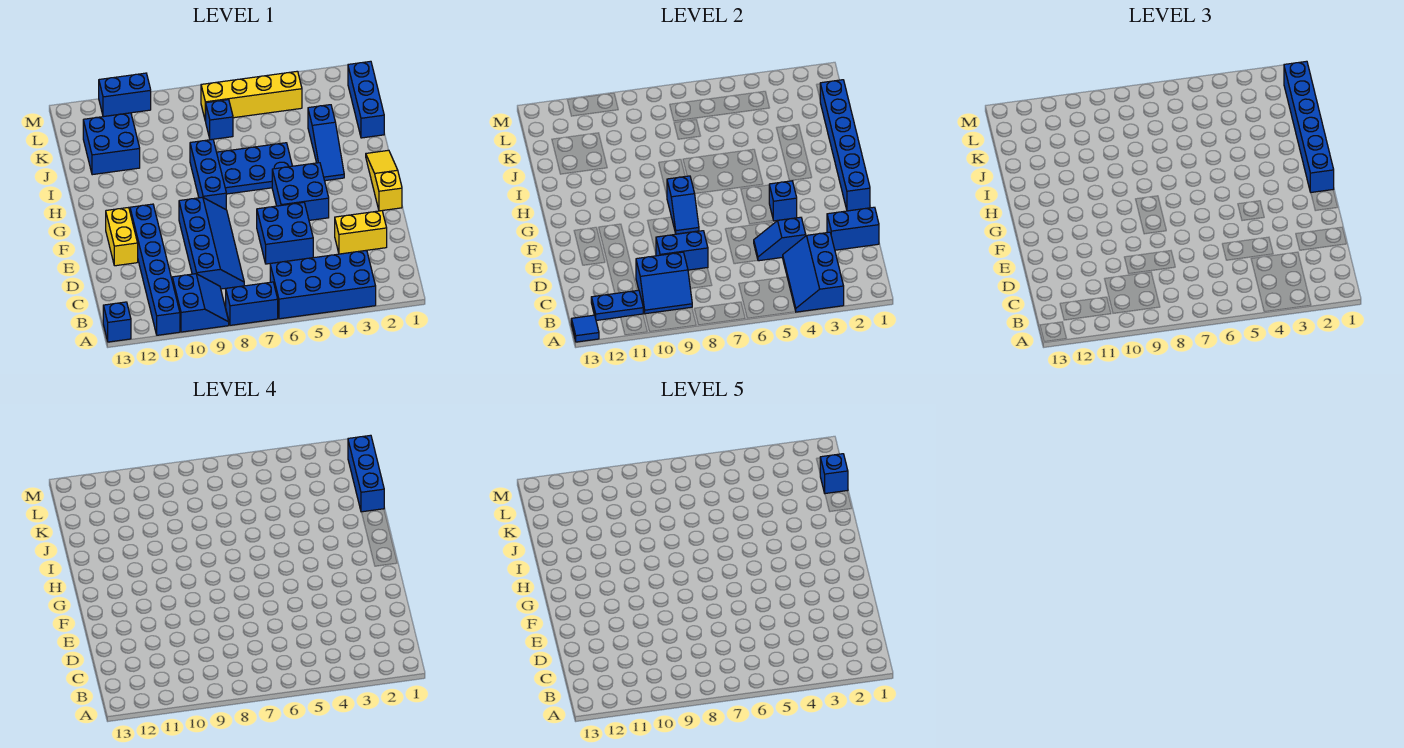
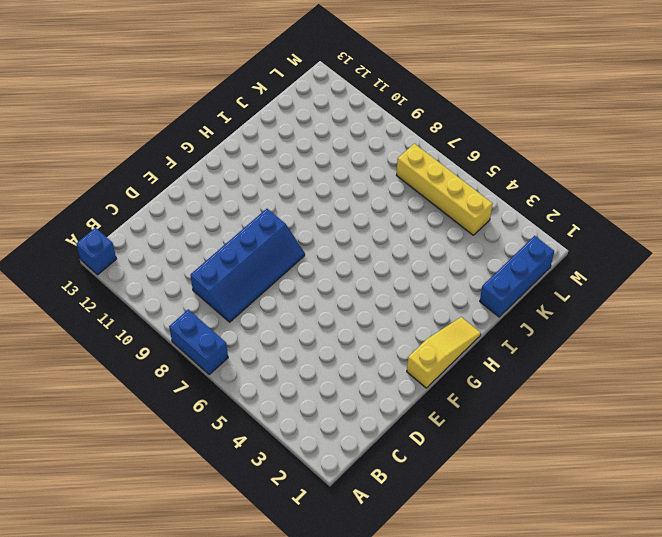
none -> blue 2x4 brick [270,250,376,319]
none -> blue 2x2 slope [172,274,229,332]
none -> blue 1x6 brick [130,204,180,335]
none -> yellow 1x2 brick [335,211,387,254]

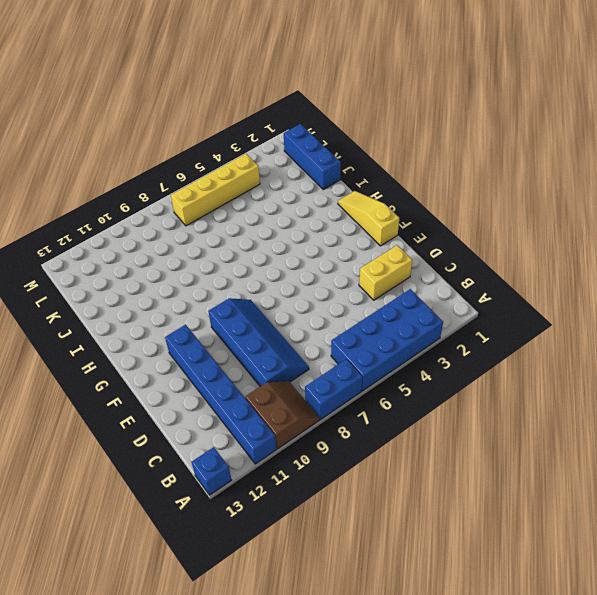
brown 2x2 slope [245,381,320,449] -> blue 2x2 slope [172,274,229,332]
none -> blue 2x2 brick [257,202,313,264]
none -> yellow 1x2 brick [106,207,138,266]
none -> blue 2x2 brick [272,163,329,220]
none -> blue 1x3 brick [190,139,226,209]

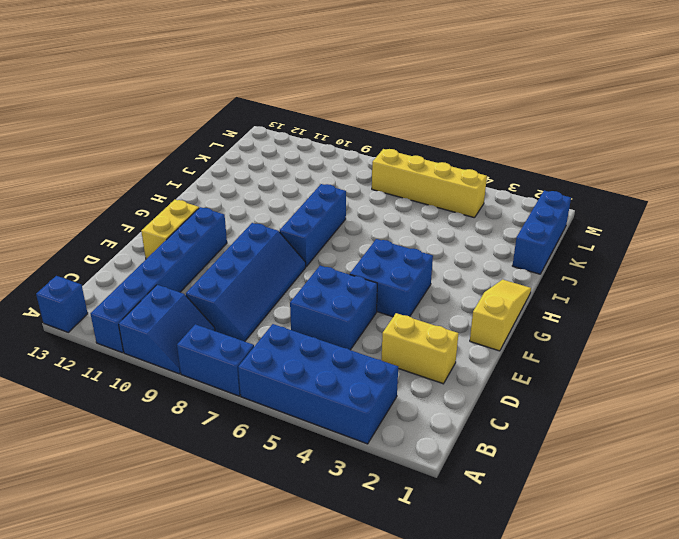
none -> blue 1x3 slope [308,105,344,181]
none -> blue 2x3 plate [217,143,292,194]
none -> blue 2x2 brick [83,113,140,175]
none -> blue 1x1 brick [206,100,233,140]

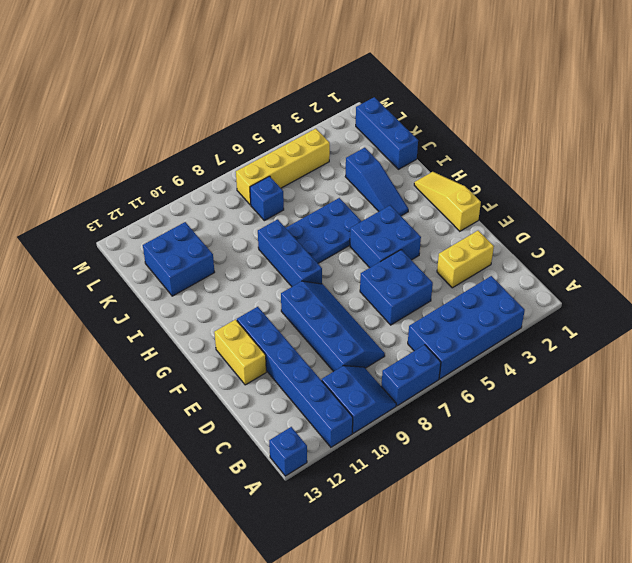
none -> blue 1x2 brick [99,73,151,117]
none -> blue 2x3 slope [783,232,844,312]
none -> blue 1x1 tile [571,315,599,342]
none -> blue 2x2 slope [636,252,692,314]

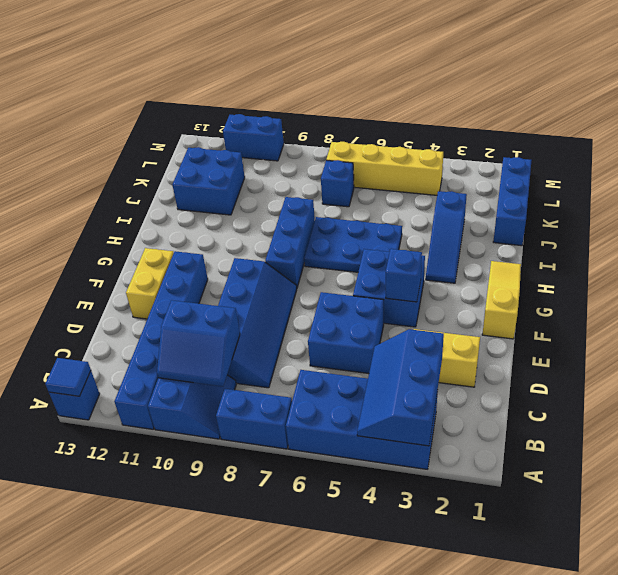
none -> blue 1x2 plate [591,290,643,320]
none -> blue 1x2 brick [827,207,879,250]
none -> blue 1x2 slope [754,217,806,261]
none -> blue 1x2 brick [656,231,708,270]

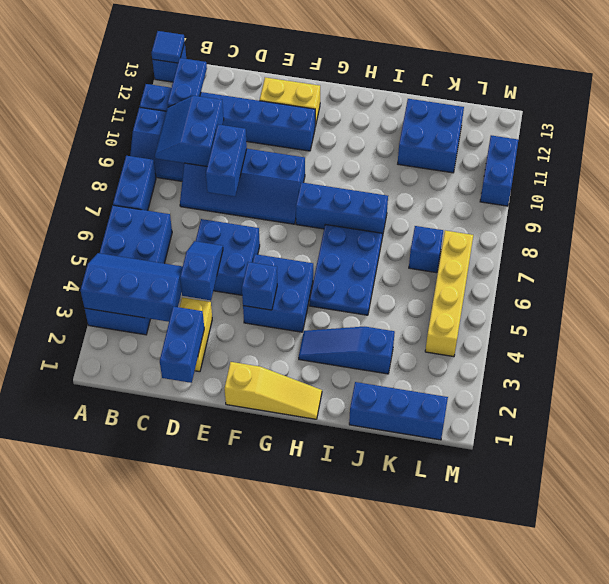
none -> blue 1x6 brick [820,80,870,211]
none -> blue 1x2 slope [667,176,699,234]
none -> blue 1x6 brick [1284,61,1334,193]
none -> blue 1x3 brick [348,435,384,512]

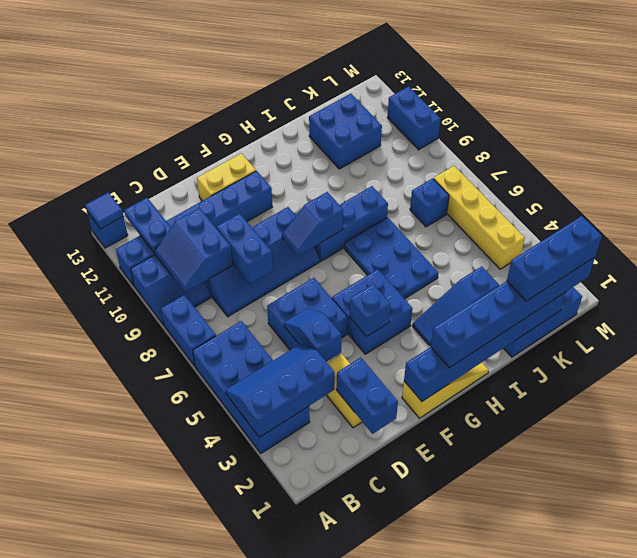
none -> blue 1x1 brick [820,454,848,493]

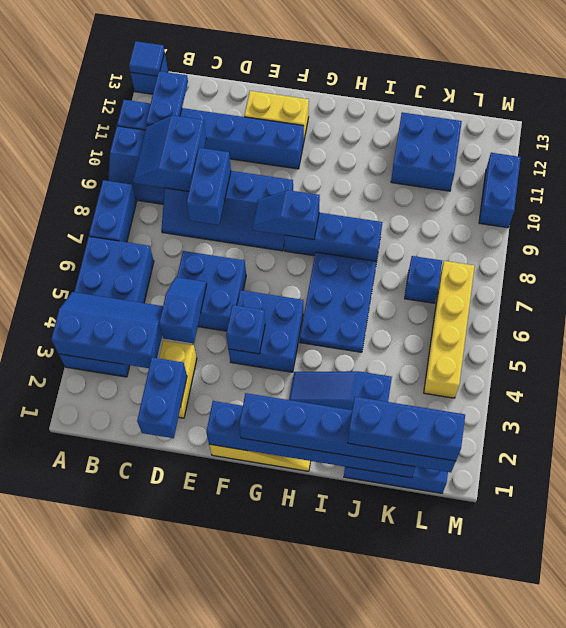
none -> blue 1x1 brick [820,454,848,493]

